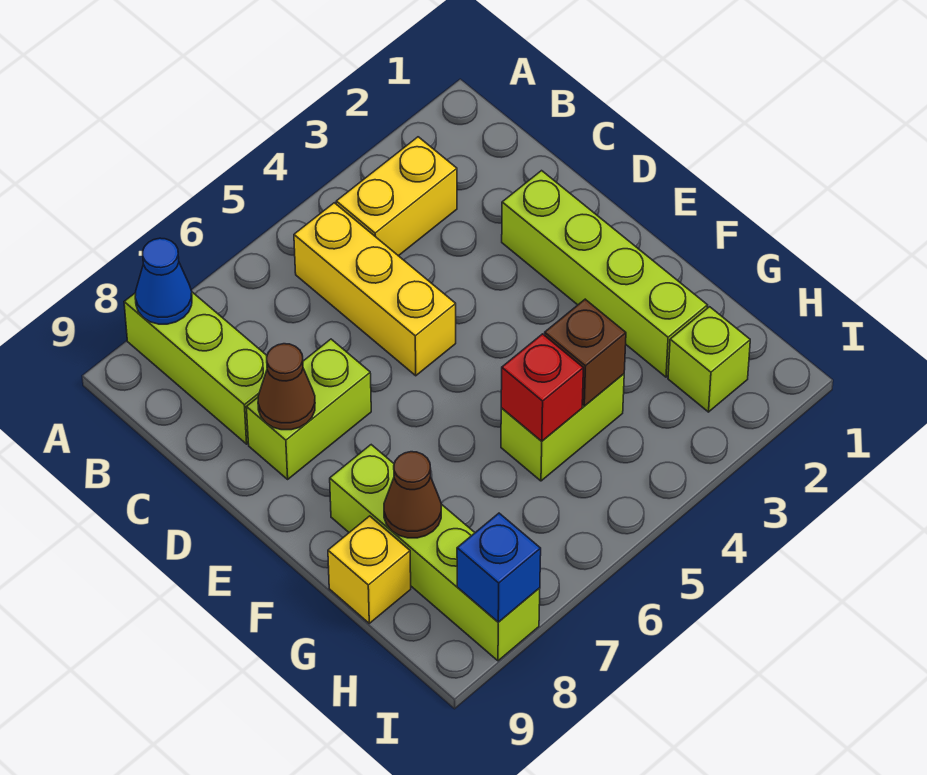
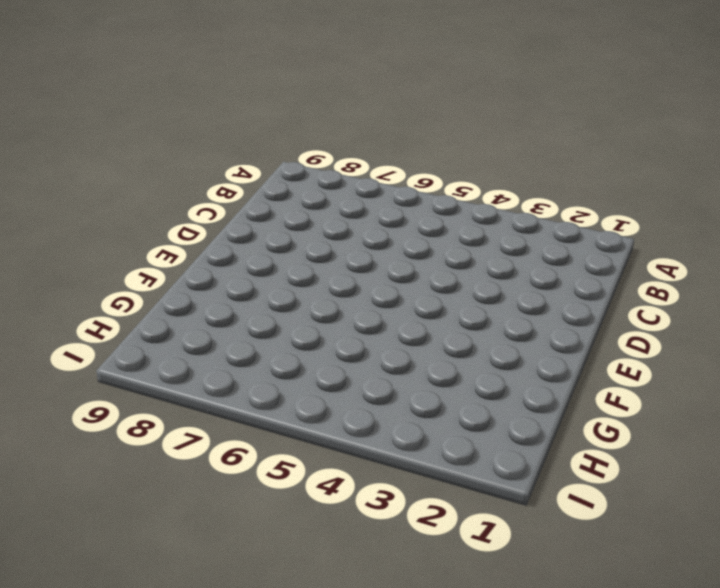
none -> lime 1x3 brick [124,292,267,444]
none -> yellow 1x2 brick [336,137,457,256]
none -> yellow 1x3 brick [294,203,456,376]

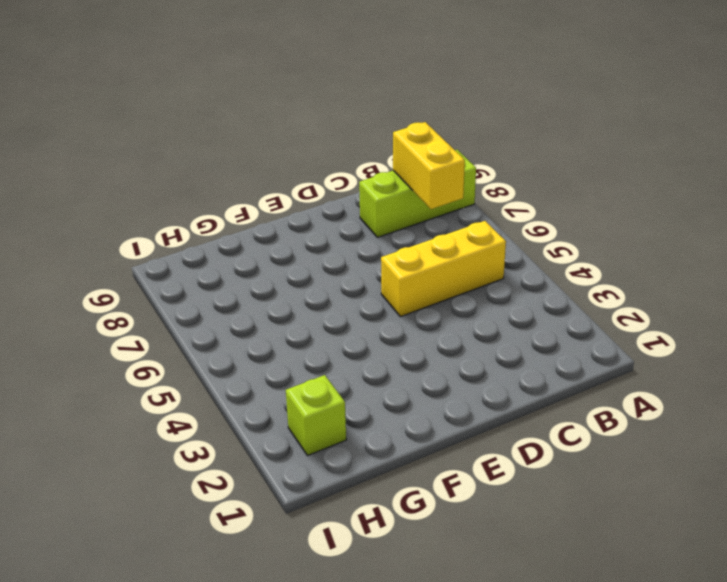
yellow 1x2 brick [393,122,465,209] -> yellow 1x2 brick moved to [336,137,457,256]
none -> lime 1x4 brick [502,171,708,377]
none -> lime 1x2 brick [246,339,371,479]
none -> lime 1x4 brick [330,445,540,661]

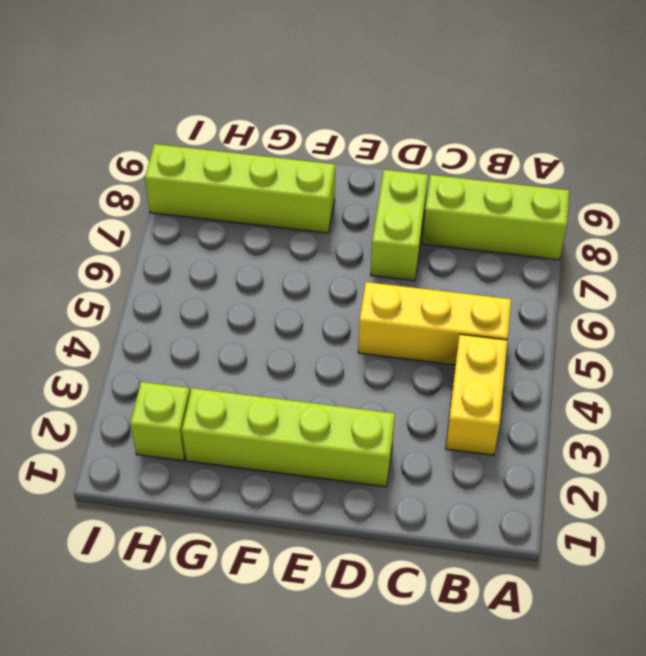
none -> lime 1x2 brick [501,374,624,481]
none -> yellow 1x1 brick [328,516,411,623]
none -> blue 1x1 cone [135,238,192,324]

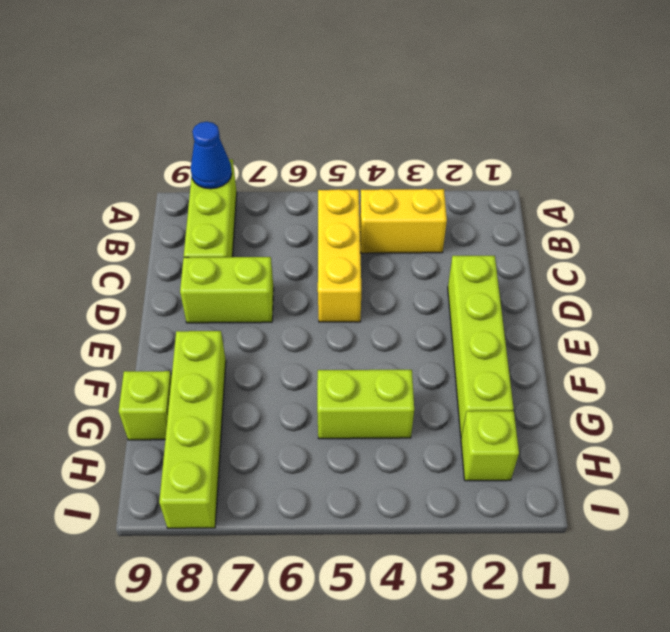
lime 1x1 brick [119,371,172,440] -> yellow 1x1 brick [328,516,411,623]
none -> brown 1x1 cone [258,344,315,430]
none -> brown 1x1 brick [545,299,626,406]
none -> red 1x1 brick [501,334,583,441]

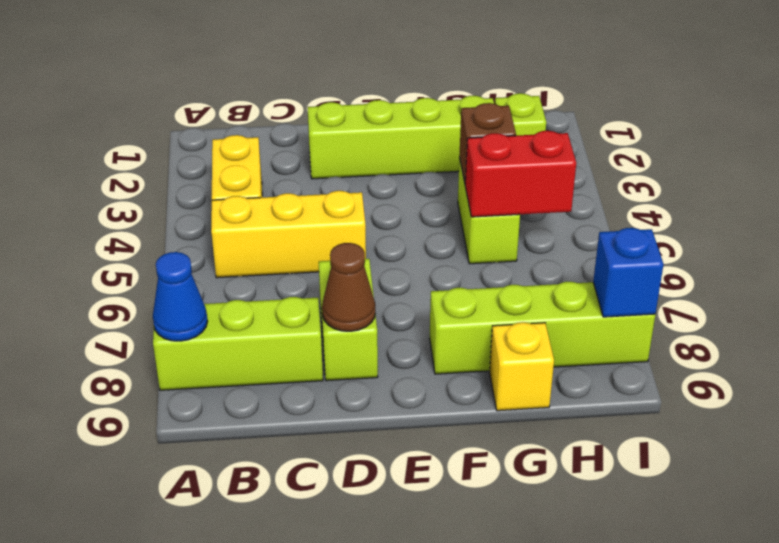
red 1x2 brick [465,131,576,217] -> red 1x1 brick [501,334,583,441]
none -> brown 1x1 cone [384,452,441,538]

